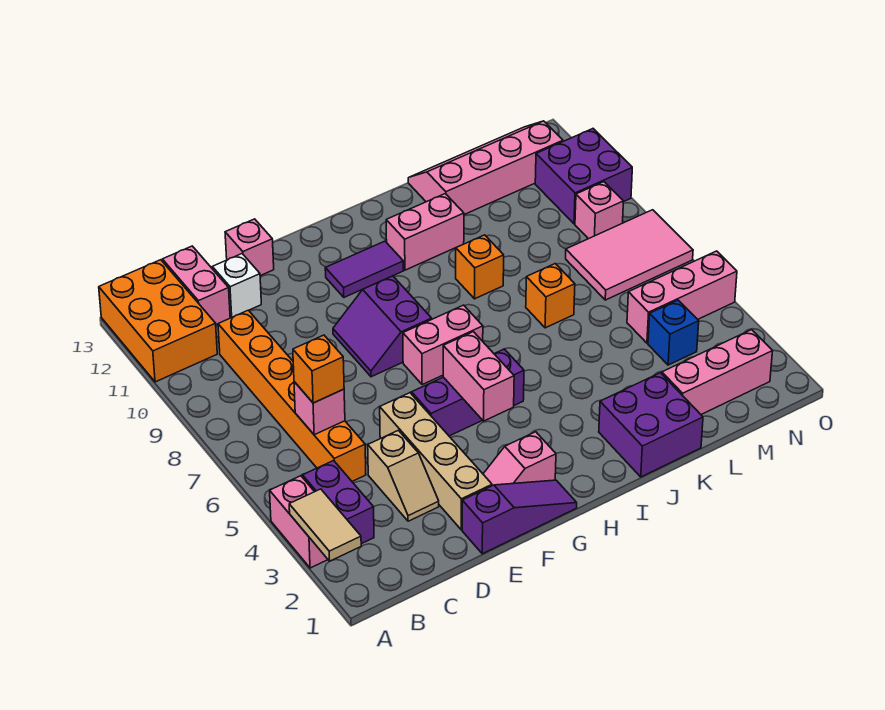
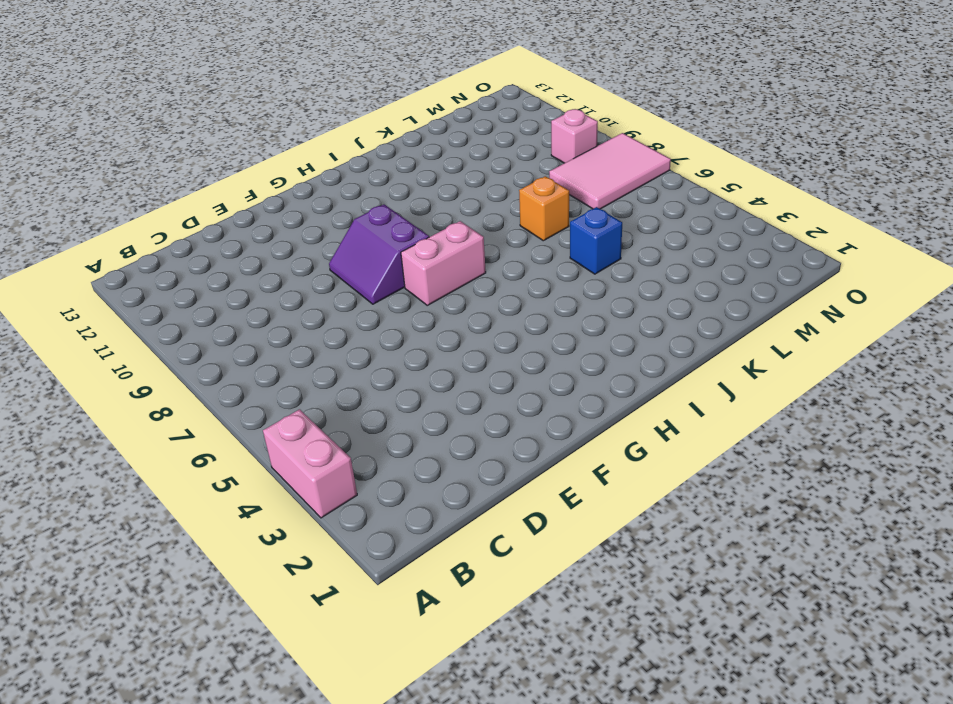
blue 1x1 brick [570,207,622,274] -> blue 1x1 brick moved to [648,300,699,365]
none -> orange 2x3 brick [99,260,217,382]
none -> purple 1x2 brick [303,461,374,544]
none -> orange 1x6 brick [218,310,366,481]
none -> pink 1x2 brick [162,246,230,325]

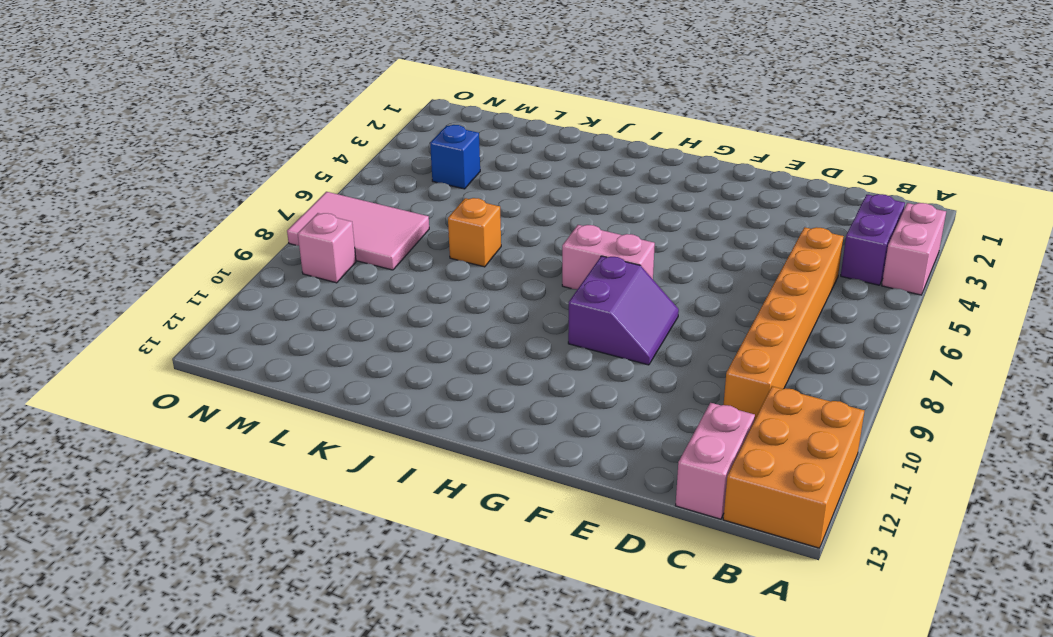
none -> tan 1x2 slope [368,430,439,521]
none -> white 1x1 brick [212,254,261,317]
none -> purple 1x3 slope [462,480,577,554]
none -> tan 1x4 brick [380,393,492,530]

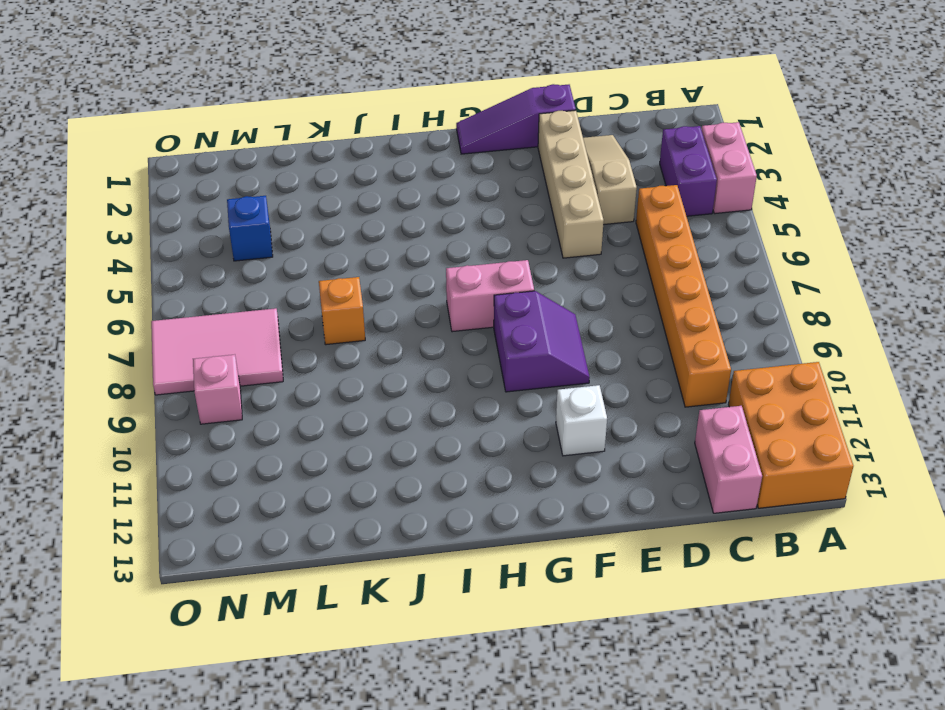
tan 1x3 slope [583,135,637,225] -> tan 1x2 slope [368,430,439,521]
white 1x1 brick [556,385,607,456] -> white 1x1 brick moved to [212,254,261,317]
none -> pink 1x1 brick [225,219,274,276]
none -> pink 1x2 slope [483,432,556,486]
none -> purple 1x3 brick [412,349,524,436]
none -> purple 1x2 tile [325,241,404,297]

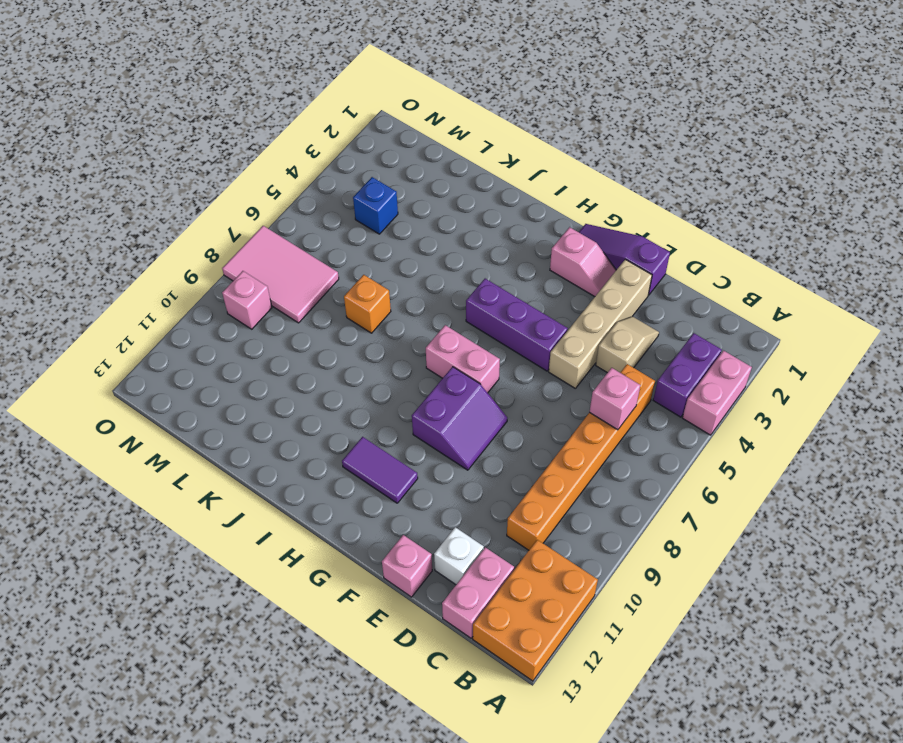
none -> pink 1x2 brick [386,194,464,270]
none -> purple 2x2 brick [599,373,703,477]
none -> orange 1x1 brick [456,235,504,299]
none -> pink 2x4 slope [408,121,563,215]

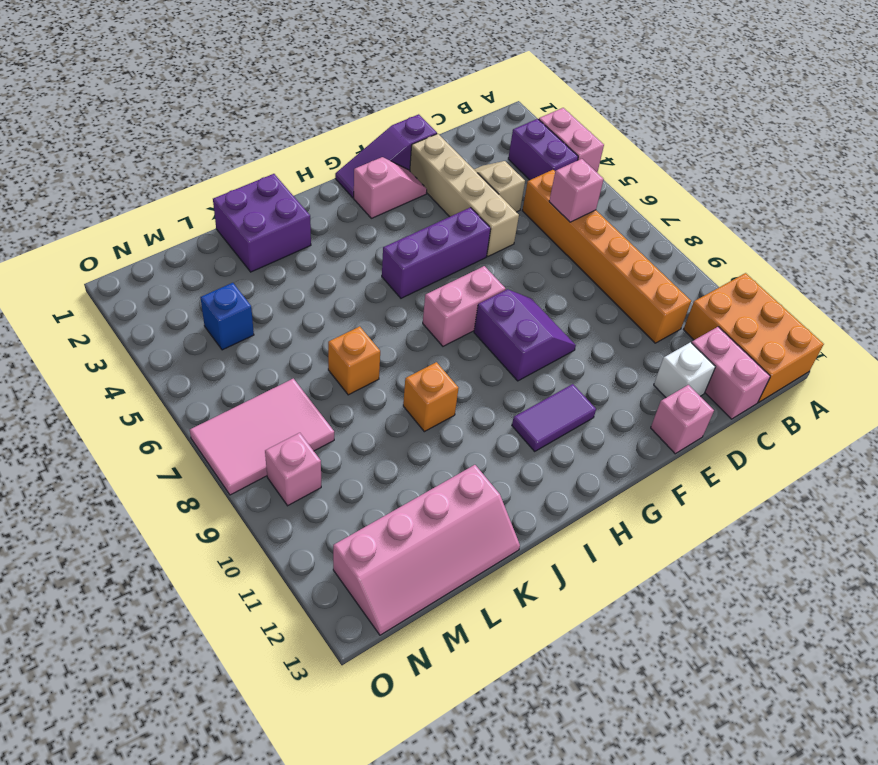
none -> pink 1x2 brick [386,194,464,270]
none -> pink 1x3 brick [662,330,772,414]
none -> pink 1x3 brick [627,251,737,343]
none -> purple 2x2 brick [535,129,632,224]

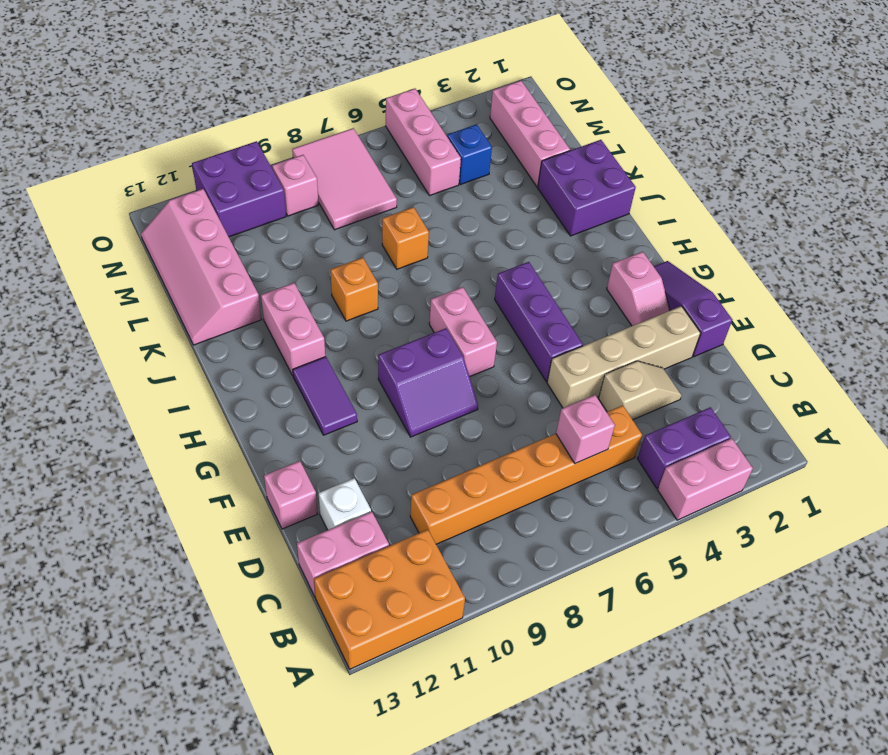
none -> tan 1x2 tile [289,489,361,561]
none -> pink 1x2 brick [443,332,514,421]
none -> orange 1x1 brick [293,335,344,403]

